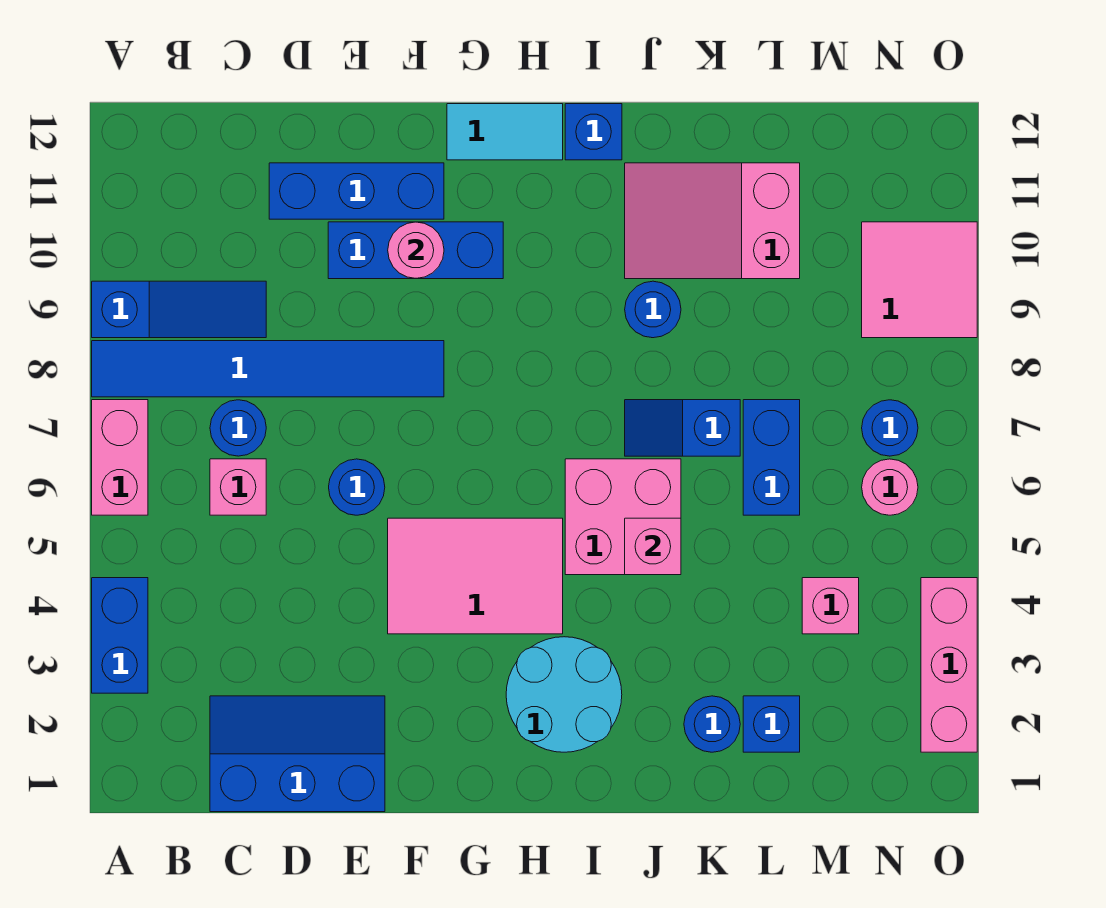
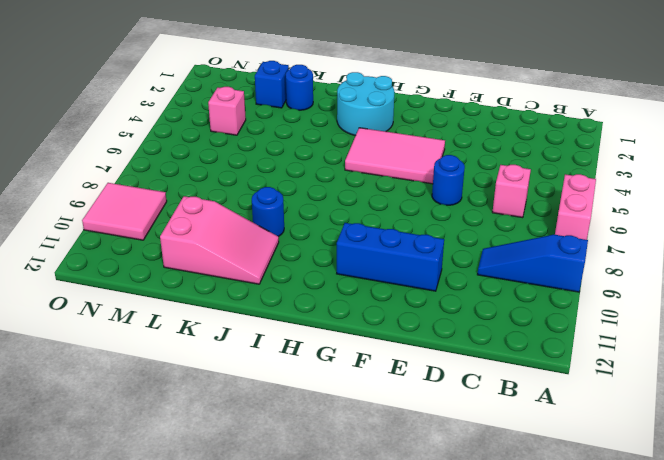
none -> blue 1x2 brick [92,578,148,693]
none -> blue 1x6 tile [92,341,444,397]
none -> blue 2x3 slope [210,696,385,812]

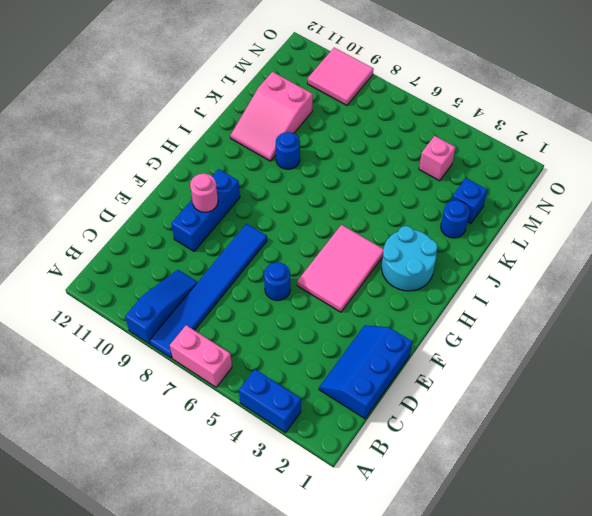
none -> pink 1x1 brick [210,459,266,515]
none -> blue 1x1 round brick [210,400,266,456]
none -> blue 1x3 brick [269,163,444,219]

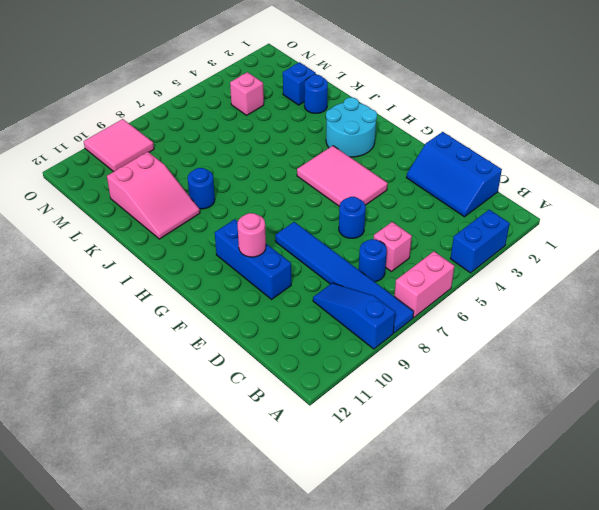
none -> blue 1x3 brick [269,163,444,219]
none -> cyan 1x2 tile [447,104,563,160]
none -> pink 2x2 brick [565,459,681,575]

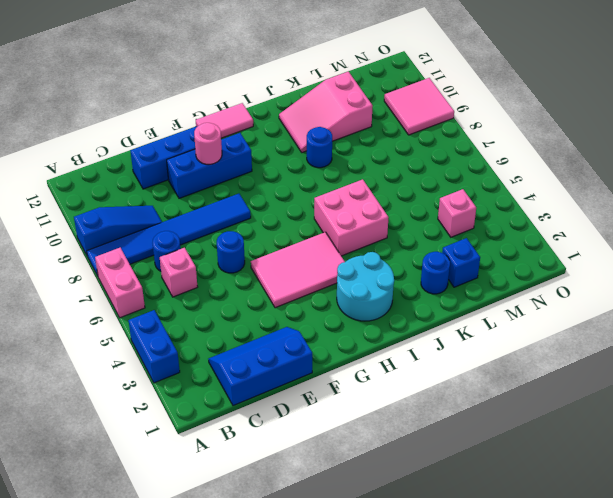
pink 1x2 tile [196,103,253,138] -> cyan 1x2 tile [447,104,563,160]
none -> blue 1x1 brick [565,104,622,160]
none -> blue 1x2 slope [625,400,740,456]
none -> blue 1x2 brick [743,400,800,515]

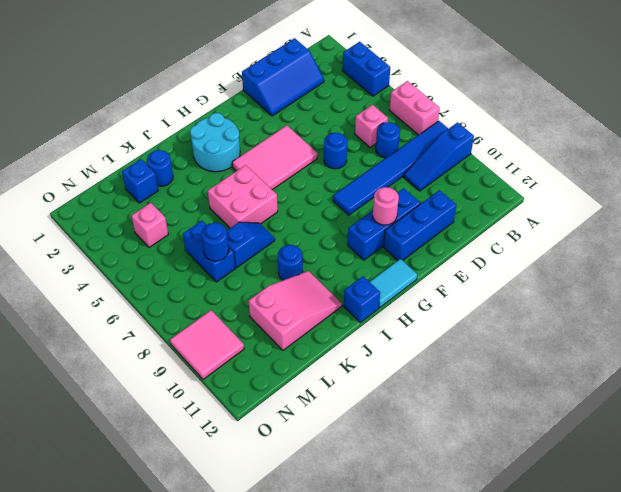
blue 1x1 round brick [202,223,229,261] -> blue 1x1 round brick moved to [862,400,918,456]
none -> pink 1x1 round brick [862,459,918,515]
none -> pink 1x3 brick [921,578,977,752]
none -> pink 1x1 brick [625,518,681,575]

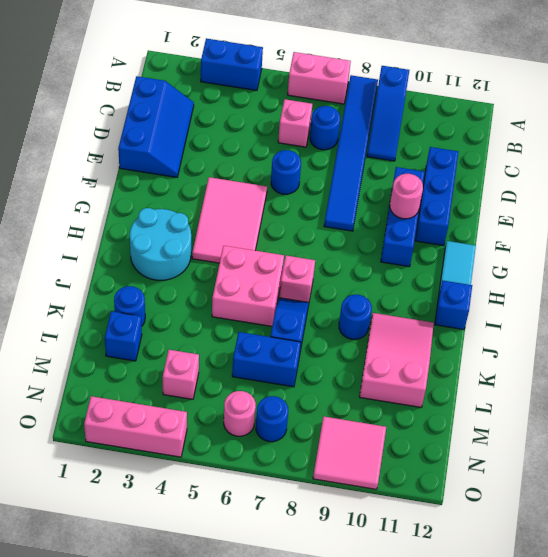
pink 1x1 brick [279,256,315,302] -> pink 1x1 brick moved to [625,518,681,575]

